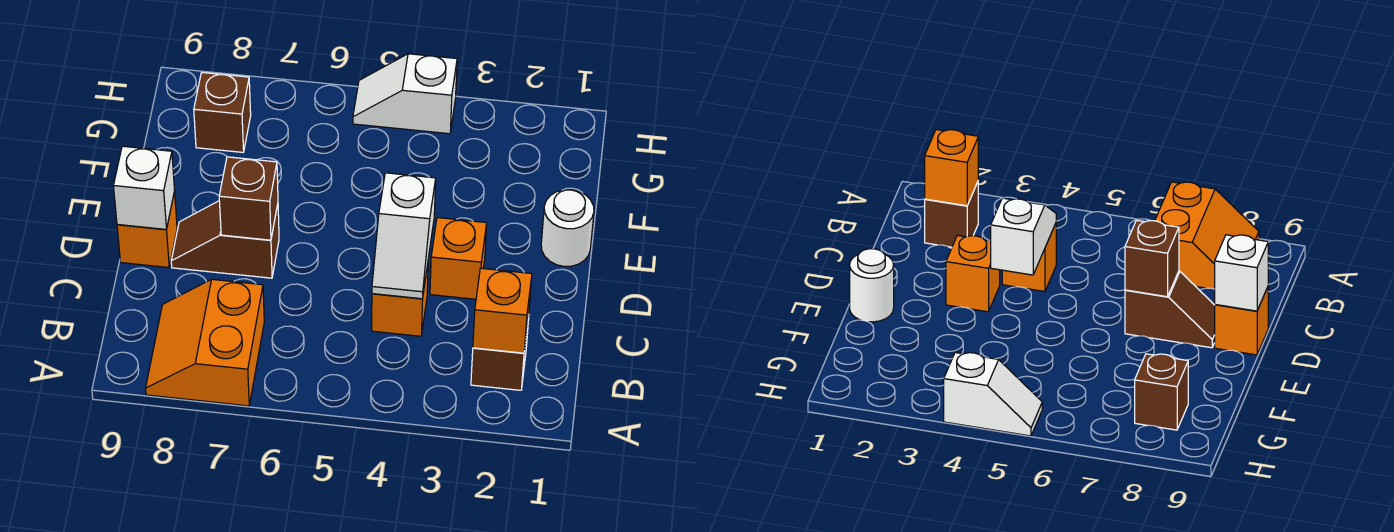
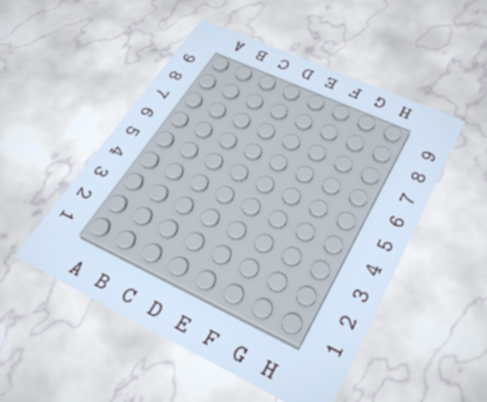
none -> orange 2x2 slope [146,279,264,406]
none -> brown 1x1 brick [471,318,529,390]
none -> orange 1x1 brick [372,265,428,336]

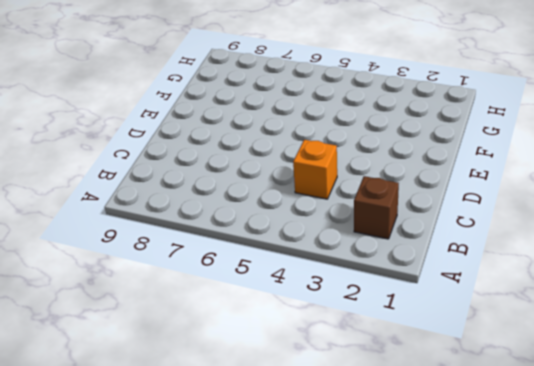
none -> orange 2x2 slope [146,279,264,406]
none -> orange 1x1 brick [430,218,487,299]
none -> brown 1x2 slope [171,201,279,278]

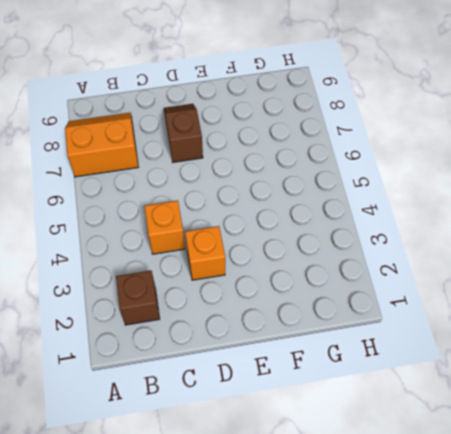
none -> orange 1x1 brick [117,192,177,268]
none -> white 1x1 round brick [541,190,594,266]
none -> brown 1x1 brick [194,72,251,152]

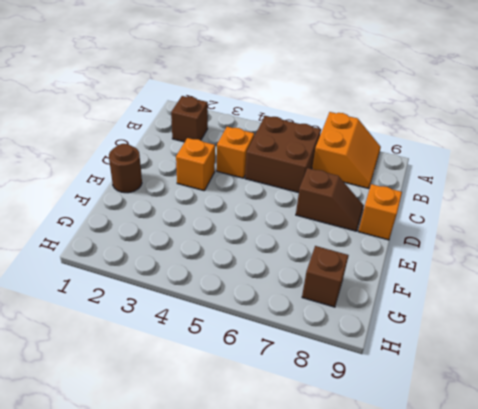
brown 2x2 brick [245,116,321,193] -> none
brown 1x1 round brick [109,144,142,193] -> white 1x1 round brick [541,190,594,266]
none -> white 1x2 slope [353,54,457,134]
none -> orange 1x1 brick [473,268,532,353]
none -> white 1x2 slope [372,173,436,299]

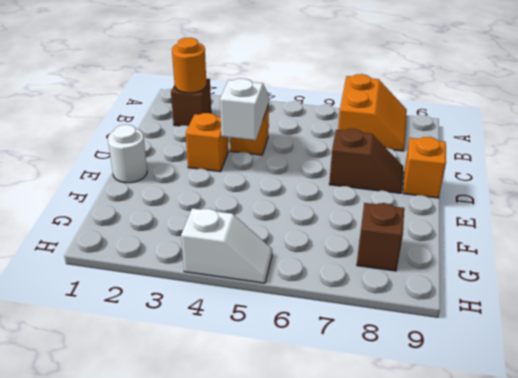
orange 1x1 round brick [172,38,206,93] -> orange 1x1 brick [473,268,532,353]
none -> brown 1x1 brick [219,157,278,240]
none -> white 1x1 brick [114,146,175,230]

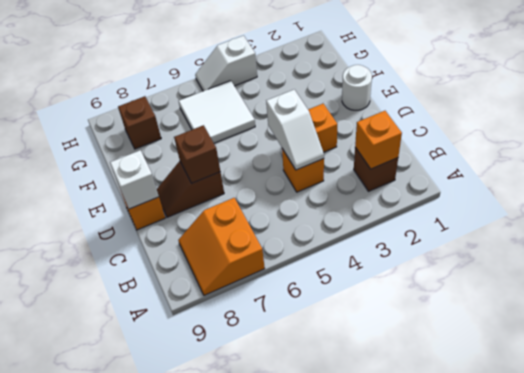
white 2x2 tile [179,81,255,143] -> none

